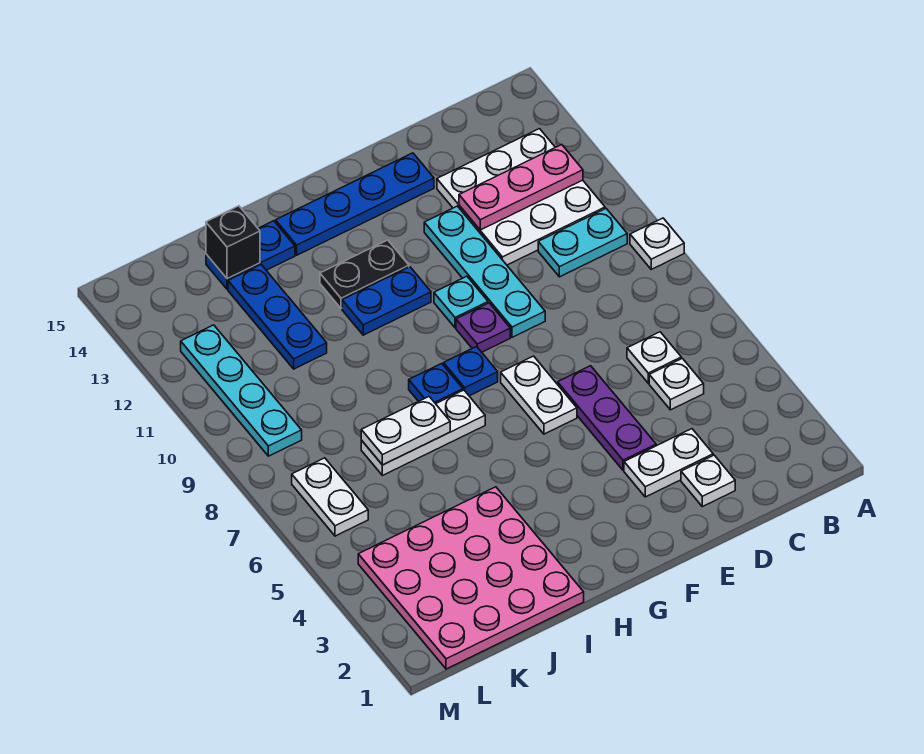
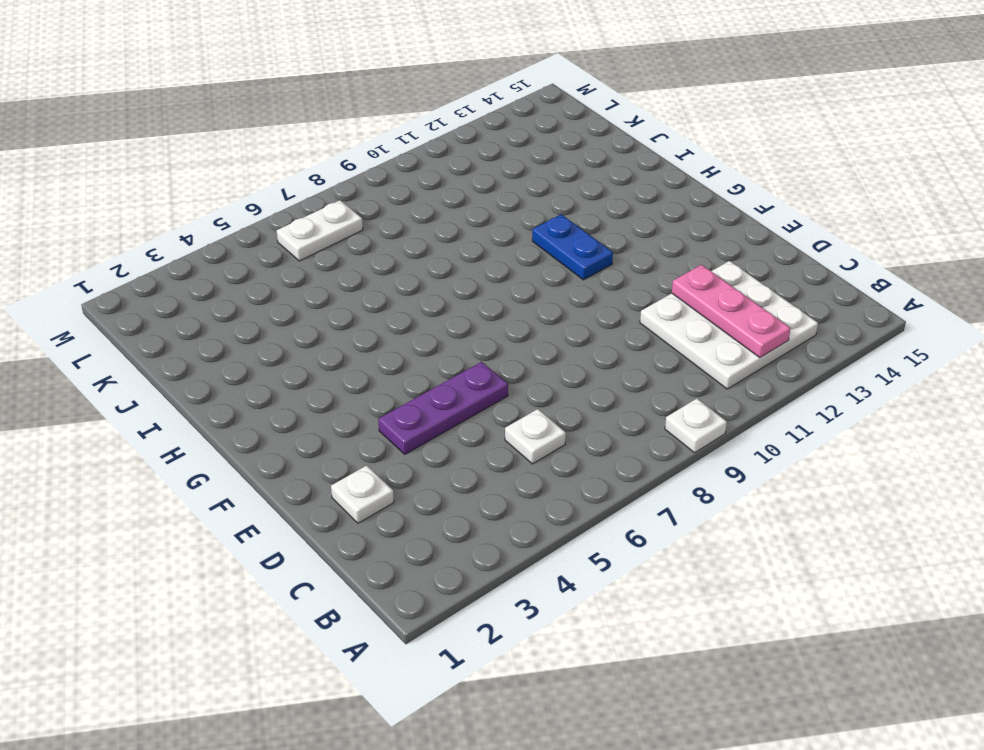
none -> cyan 1x2 plate [538,209,627,277]
none -> white 1x1 plate [649,358,704,410]
none -> white 1x2 plate [624,429,713,497]

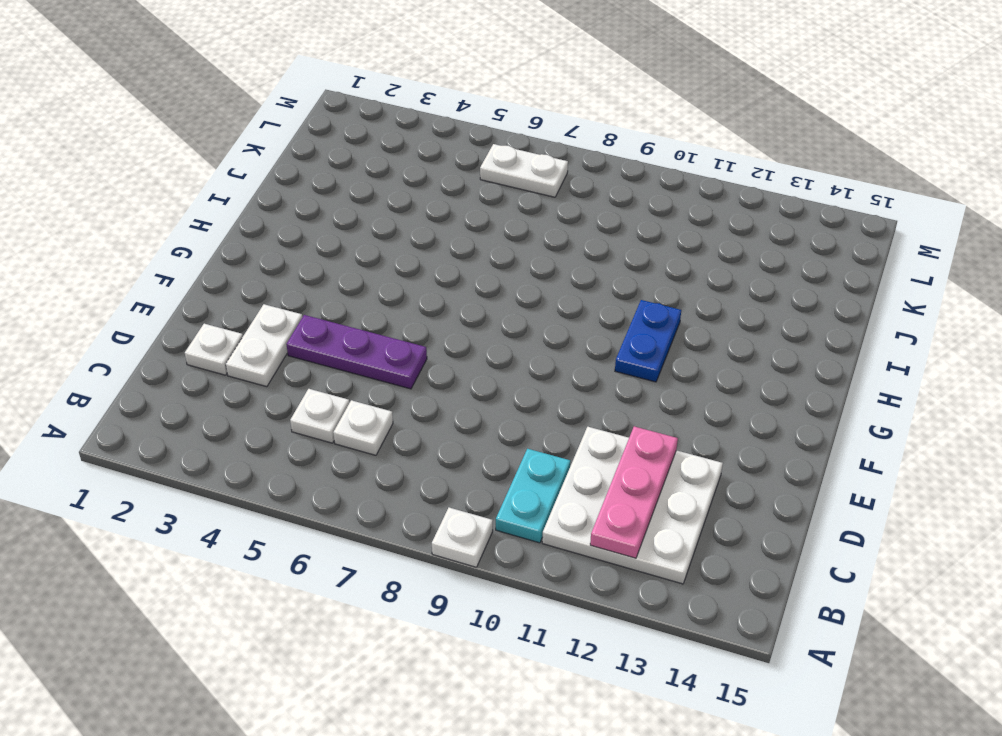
none -> cyan 1x4 plate [424,206,545,337]
none -> blue 1x4 plate [275,153,434,255]
none -> white 1x2 plate [501,356,577,434]

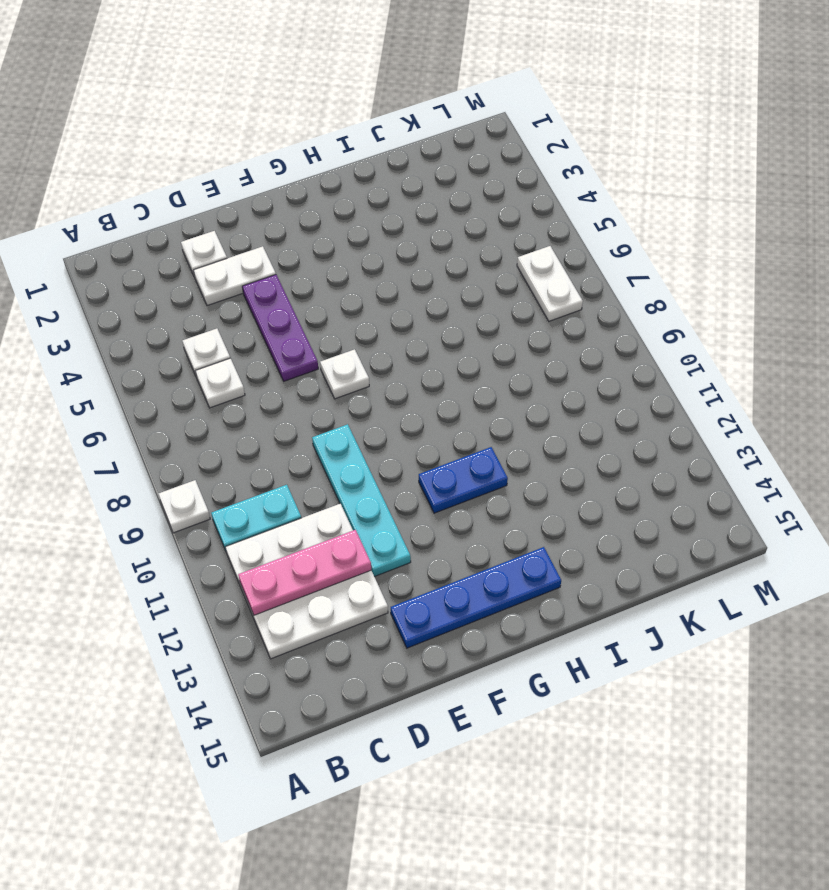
white 1x1 plate [320,349,369,399] -> white 1x2 plate [501,356,577,434]
none -> purple 1x1 plate [456,303,510,352]
none -> cyan 1x1 plate [434,276,488,328]
none -> blue 1x1 plate [444,347,498,396]

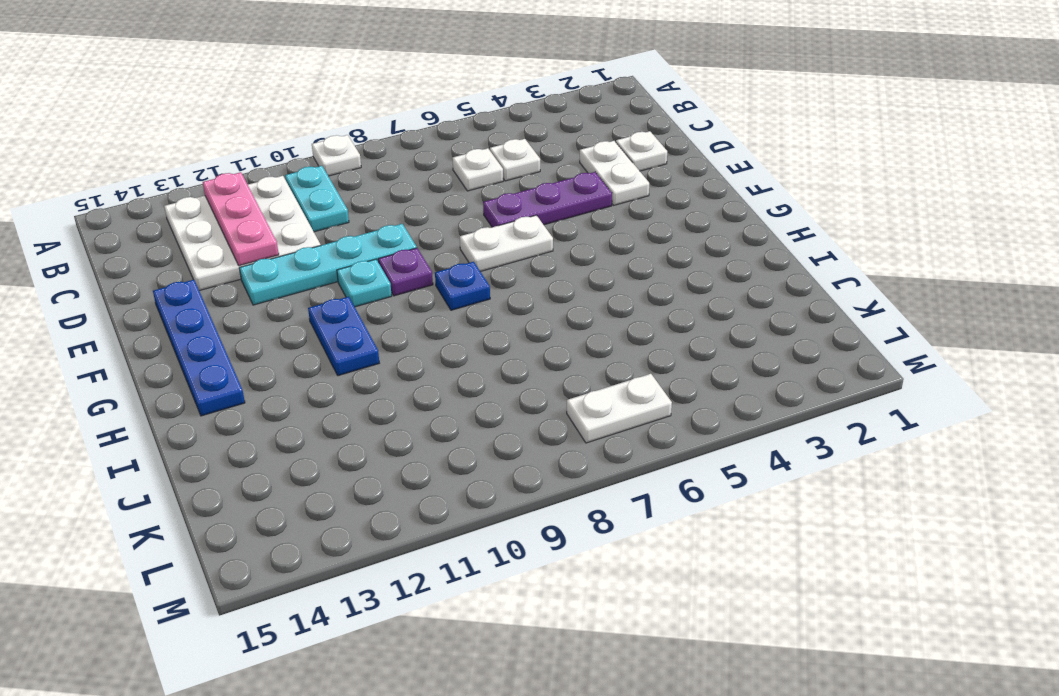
none -> black 1x2 plate [320,240,409,308]
none -> white 1x3 plate [361,390,485,476]
none -> blue 1x1 plate [409,363,463,404]

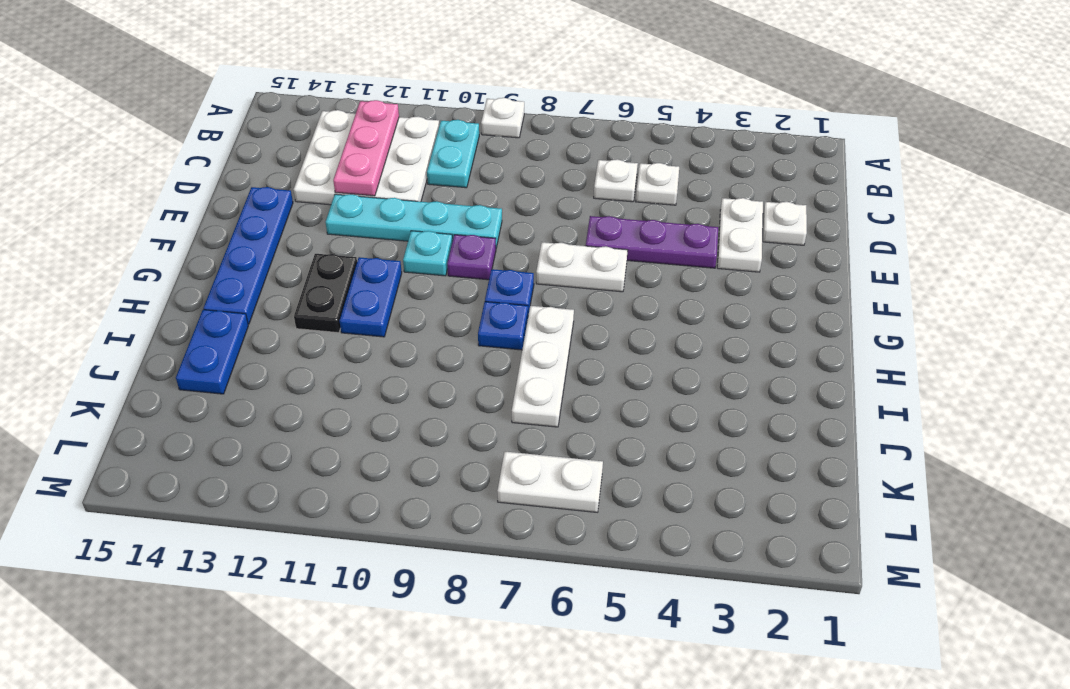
none -> pink 4x4 plate [358,487,584,669]
none -> blue 1x3 plate [228,265,327,369]
none -> cyan 1x4 plate [181,325,302,456]

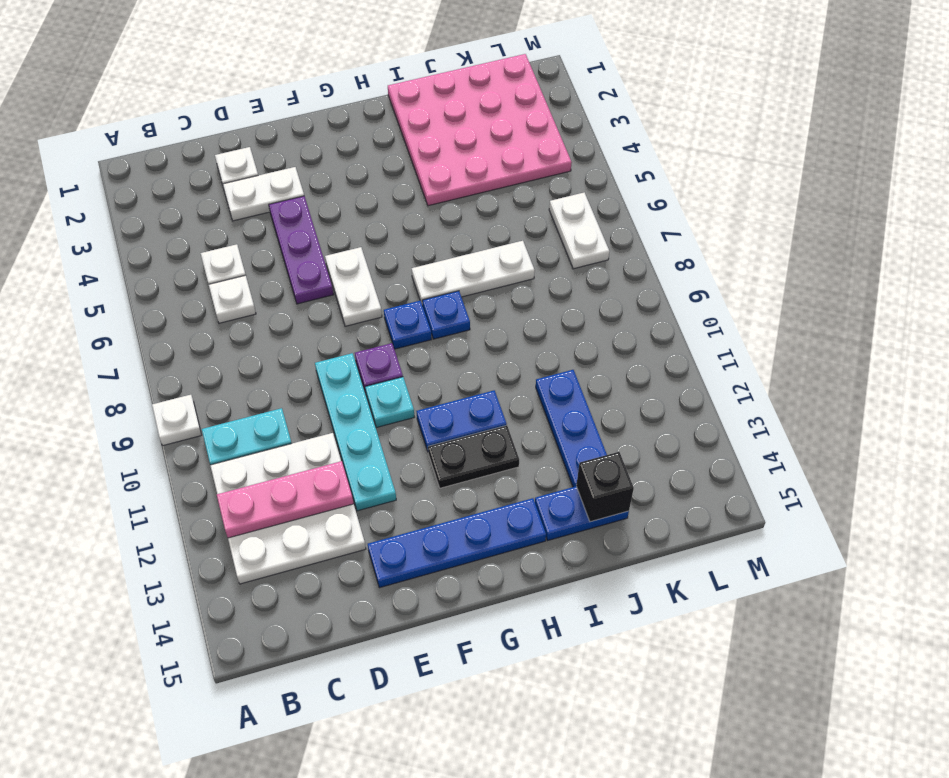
none -> cyan 1x4 plate [181,325,302,456]
none -> white 1x2 plate [361,397,450,465]

